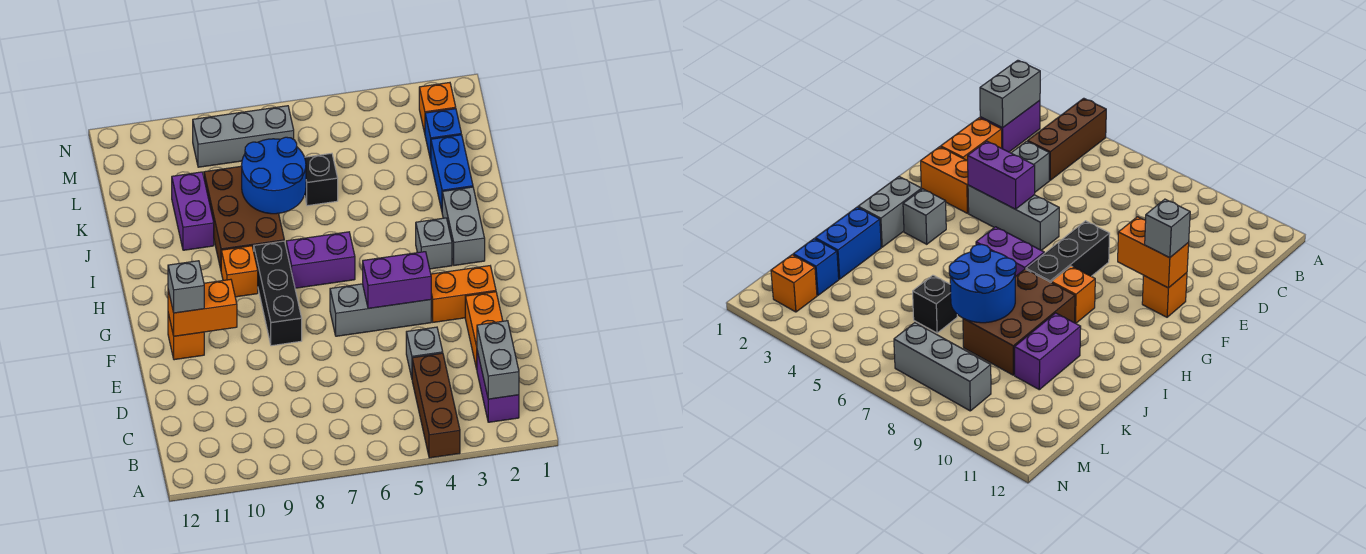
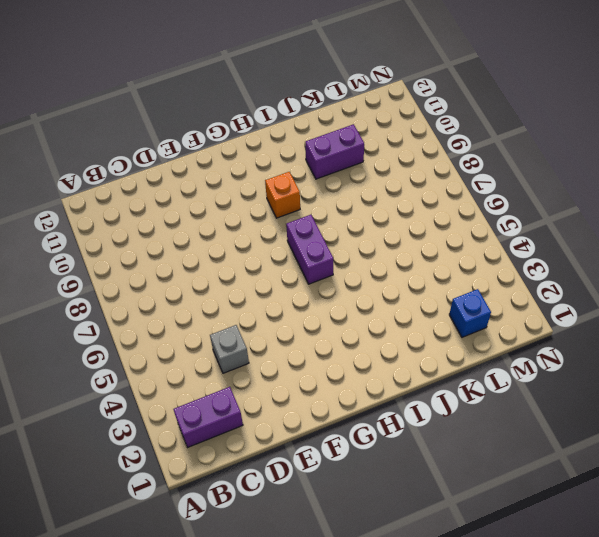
none -> brown 1x3 brick [412,353,460,458]
none -> orange 1x2 brick [465,292,503,369]
none -> orange 1x2 brick [431,266,496,322]

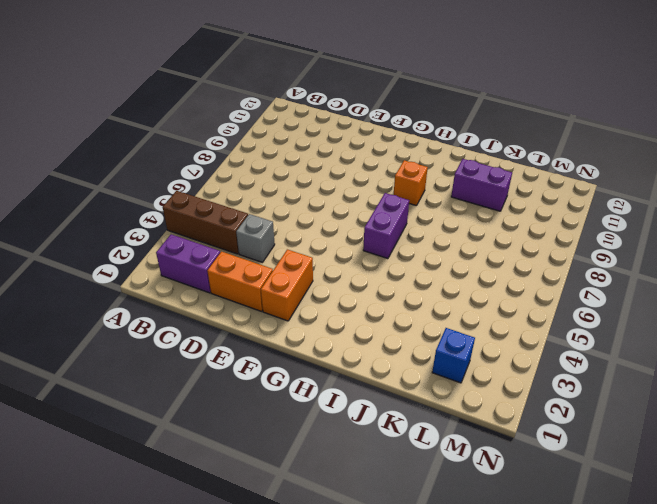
none -> grey 1x3 brick [330,284,431,336]
none -> black 1x3 brick [254,241,302,346]
none -> orange 1x1 brick [168,313,204,360]

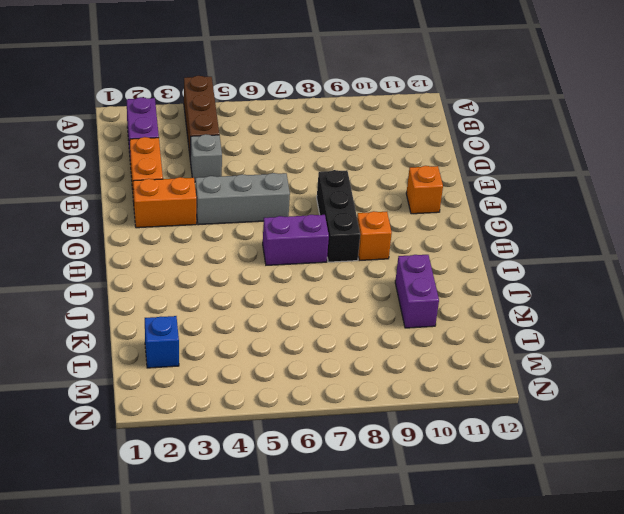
none -> grey 1x2 brick [442,187,485,265]
none -> grey 1x1 brick [416,218,452,269]
none -> brown 2x3 brick [204,166,284,269]

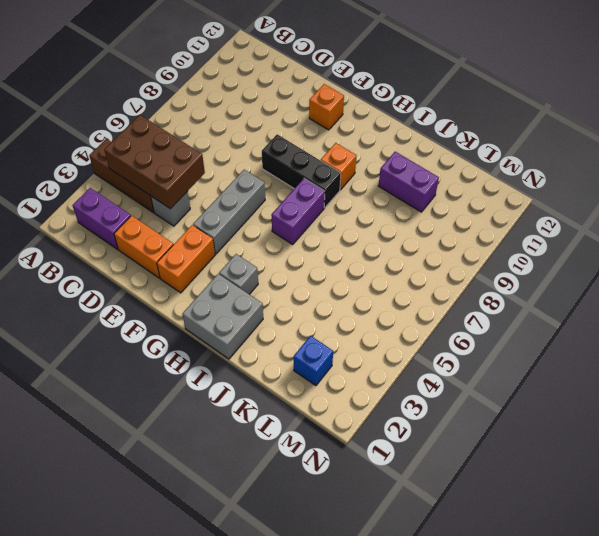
brown 2x3 brick [104,115,205,209] -> brown 2x3 brick moved to [204,166,284,269]
grey 2x2 brick [182,274,263,359] -> grey 1x2 brick [442,187,485,265]
none -> blue 1x2 brick [431,135,473,210]
none -> black 1x1 brick [305,153,338,206]
none -> orange 1x1 brick [419,83,456,133]

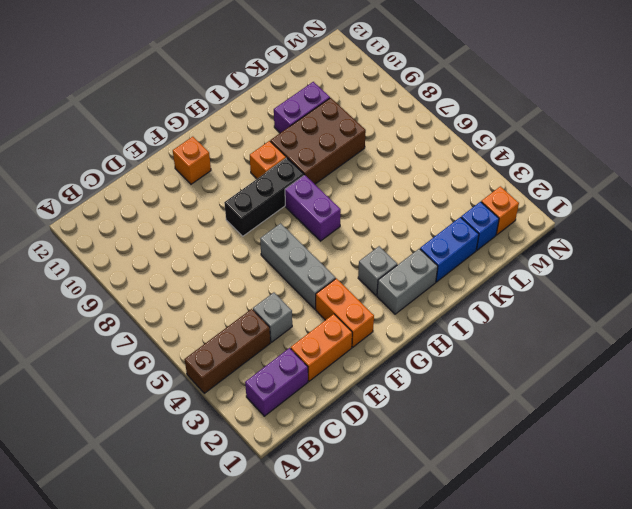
none -> black 1x1 brick [305,153,338,206]
none -> grey 1x3 brick [193,106,294,167]
none -> grey 1x2 brick [477,321,519,399]

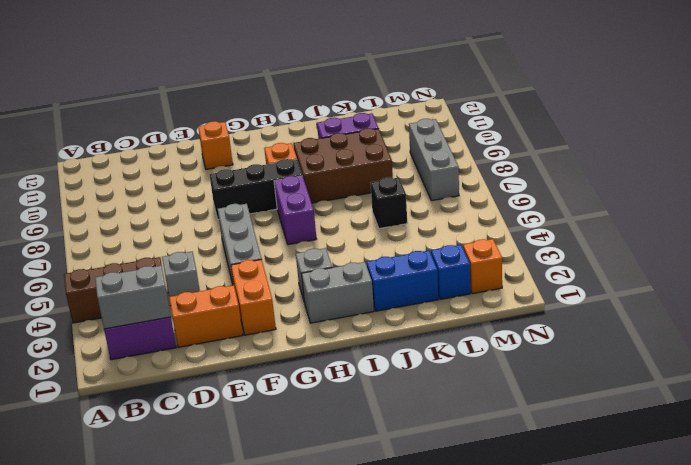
none -> purple 1x2 brick [363,252,431,308]
none -> orange 1x2 brick [168,279,237,336]
none -> blue 2x2 round brick [242,137,306,214]

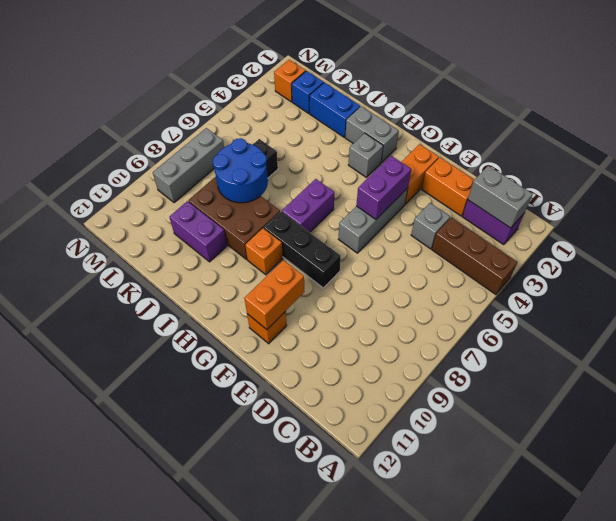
none -> grey 1x1 brick [168,261,204,313]

